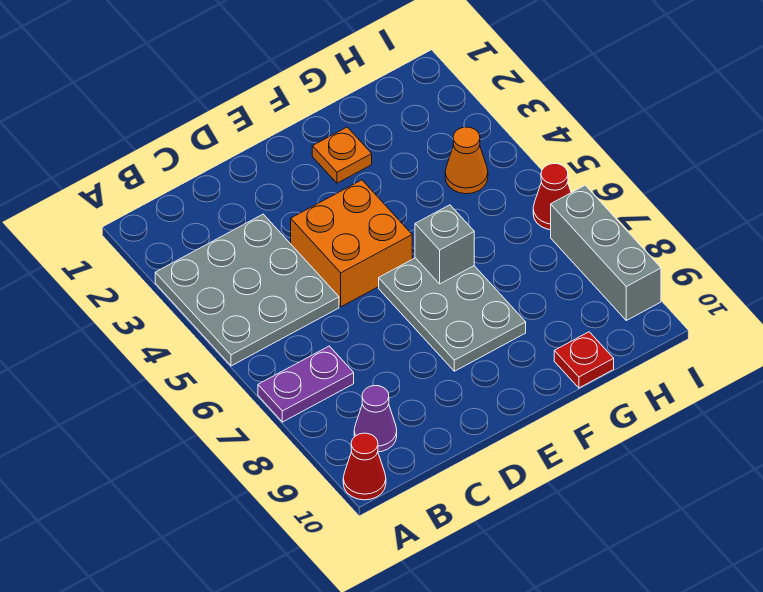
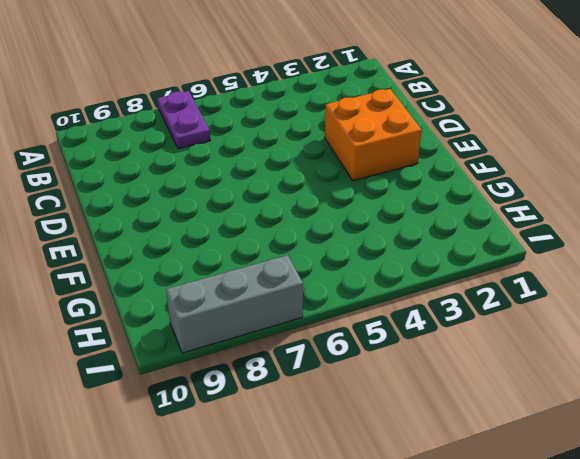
orange 2x2 brick [325,89,422,181] -> orange 2x2 brick moved to [291,180,412,307]
none -> grey 3x3 plate [155,214,339,366]
none -> red 1x1 cone [343,433,386,500]
none -> purple 1x1 cone [354,386,397,452]

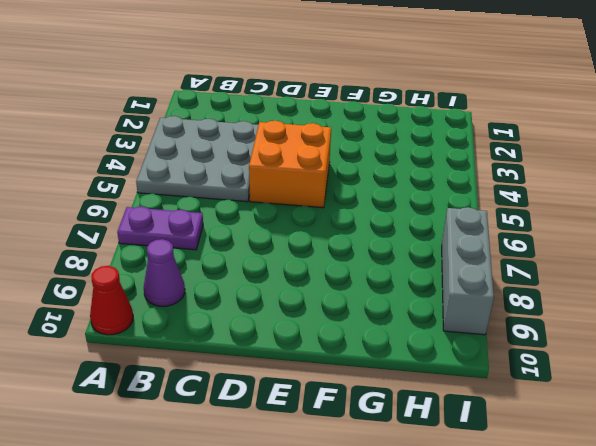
none -> grey 2x3 plate [379,258,526,371]
none -> orange 1x1 plate [312,127,372,183]
none -> red 1x1 plate [554,332,614,388]

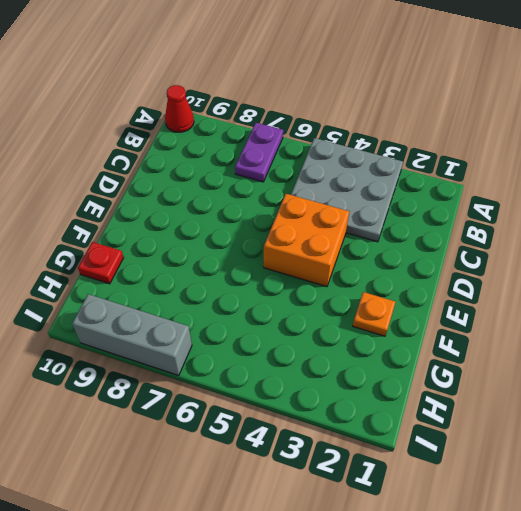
none -> purple 1x1 cone [354,386,397,452]
none -> grey 2x3 plate [379,258,526,371]
none -> orange 1x1 cone [445,127,488,194]

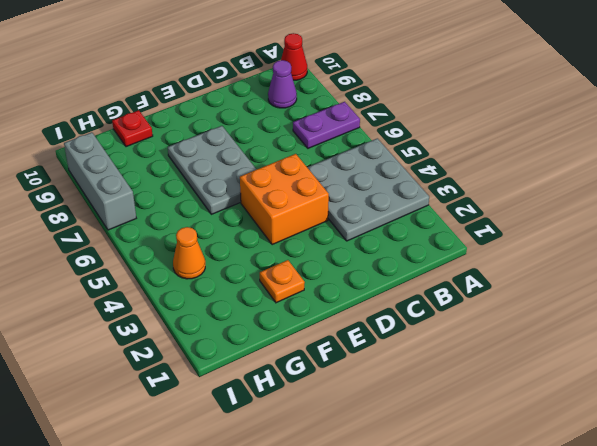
none -> red 1x1 cone [533,164,571,230]
none -> grey 1x1 brick [415,205,474,284]

